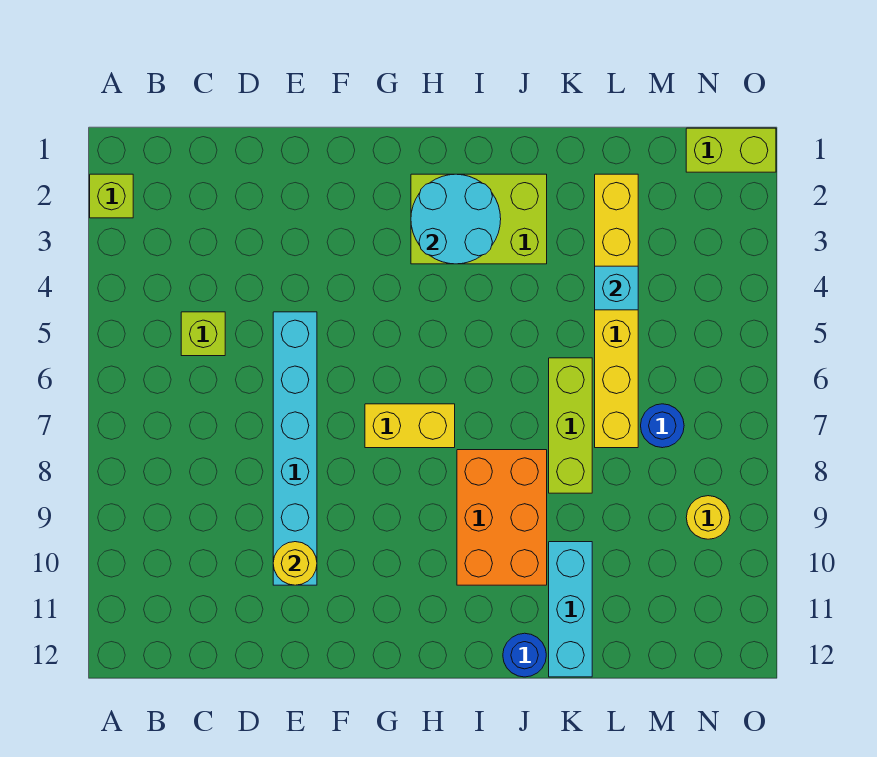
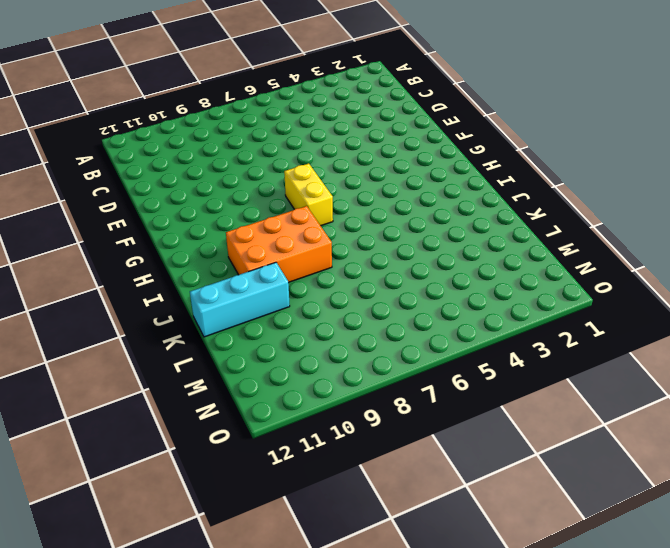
none -> lime 1x1 brick [90,174,133,218]
none -> lime 1x1 brick [181,312,225,356]
none -> cyan 1x6 brick [273,312,317,585]

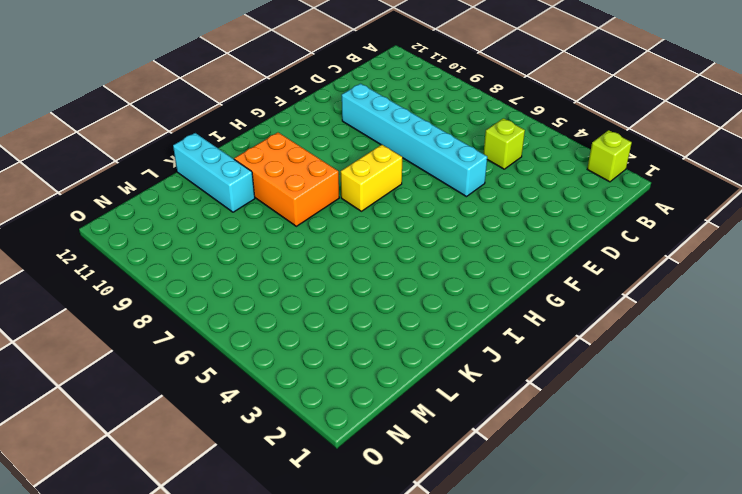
none -> lime 2x3 brick [411,174,547,264]
none -> blue 1x1 round brick [503,633,546,677]
none -> lime 1x3 brick [549,358,592,493]

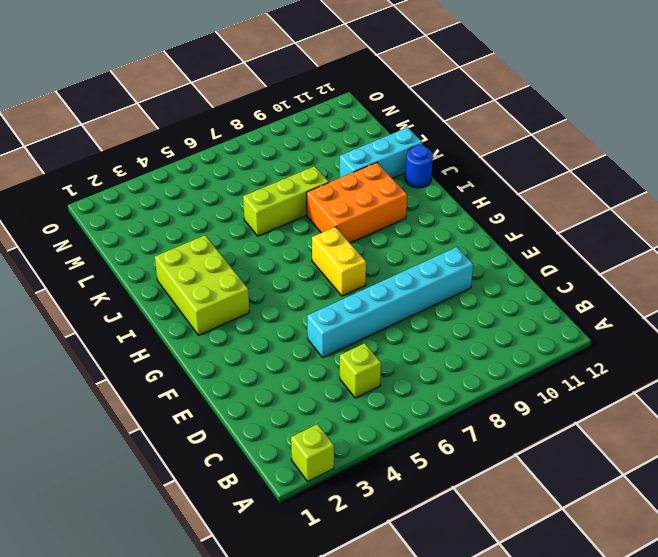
none -> yellow 1x6 brick [595,174,638,448]
none -> blue 1x1 round brick [641,404,684,448]
none -> lime 1x2 brick [686,128,776,172]

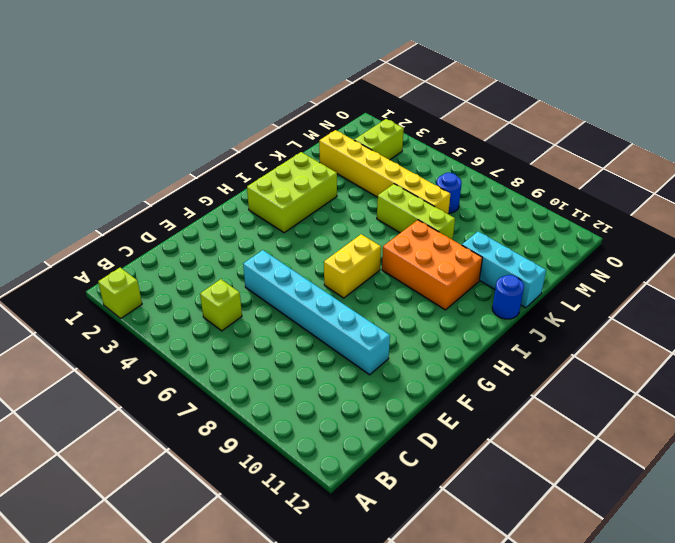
lime 1x2 brick [354,119,404,160] -> lime 1x2 brick moved to [686,128,776,172]
none -> yellow 1x1 round brick [686,496,730,539]
none -> yellow 1x1 round brick [273,542,317,585]
none -> cyan 2x2 round brick [411,174,501,264]

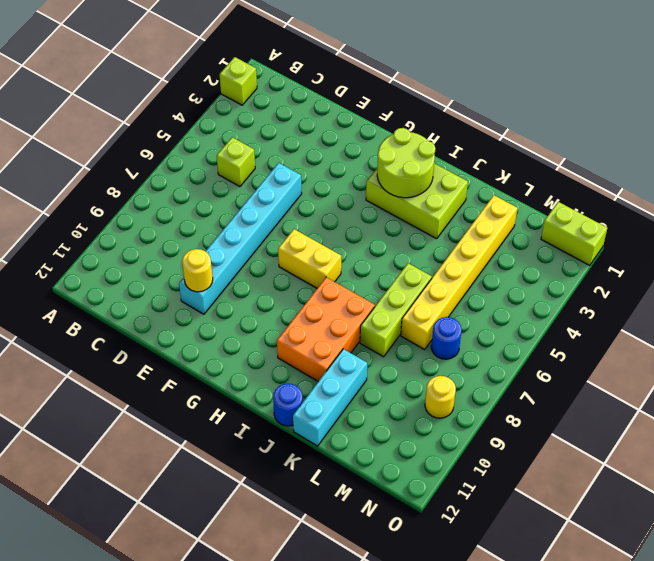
lime 2x2 round brick [377,128,435,198] -> cyan 2x2 round brick [411,174,501,264]
none -> cyan 1x1 brick [595,266,638,310]

